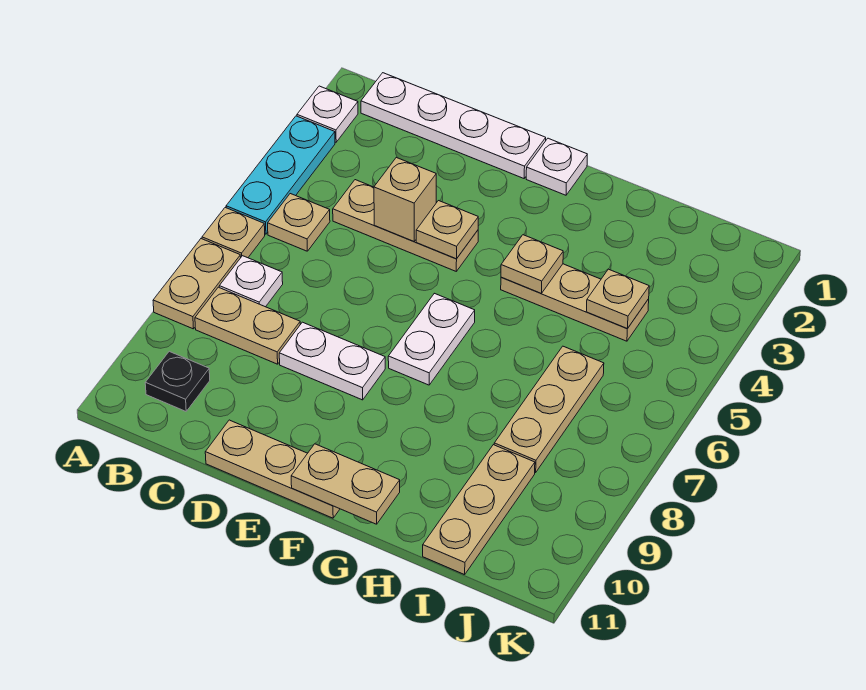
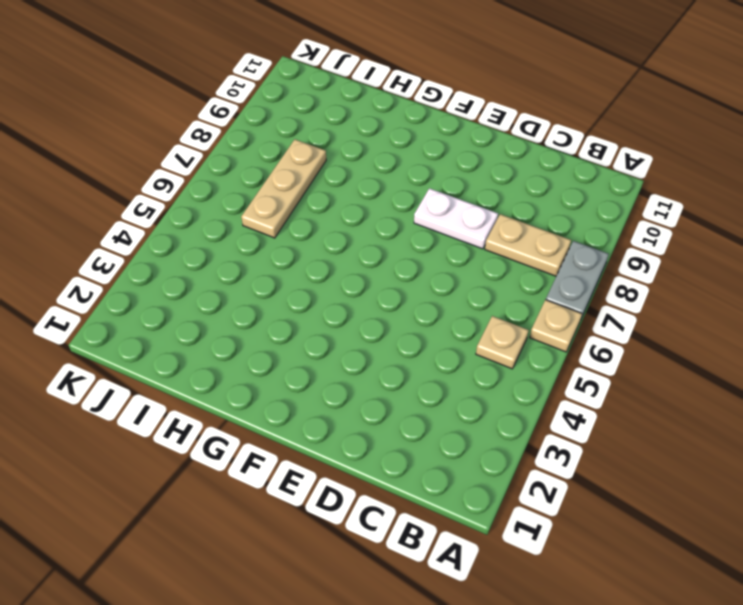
grey 1x2 plate [546,241,609,318] -> tan 1x2 plate [153,239,241,329]
none -> white 1x1 plate [297,86,358,142]
none -> cyan 1x3 plate [226,116,335,234]
none -> white 1x4 plate [361,73,546,178]

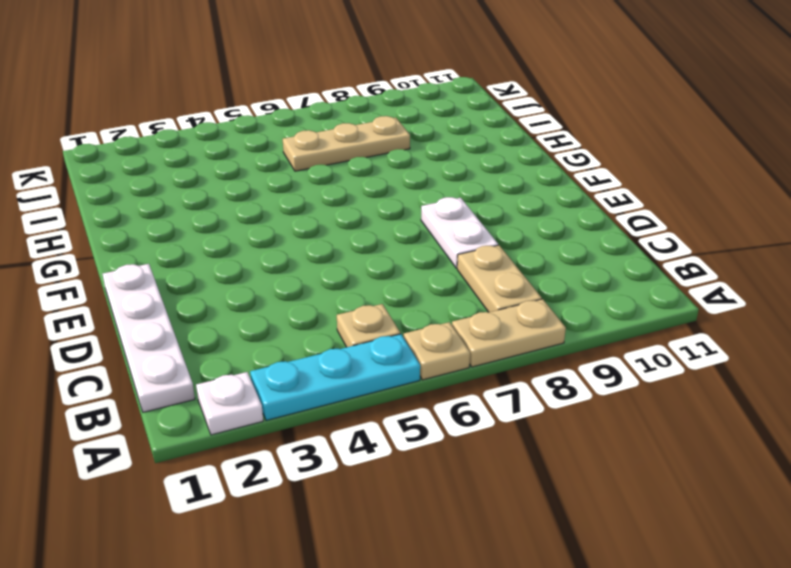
none -> white 1x1 plate [219,256,283,307]
none -> black 1x1 plate [145,351,210,411]
none -> tan 1x3 plate [333,180,478,271]

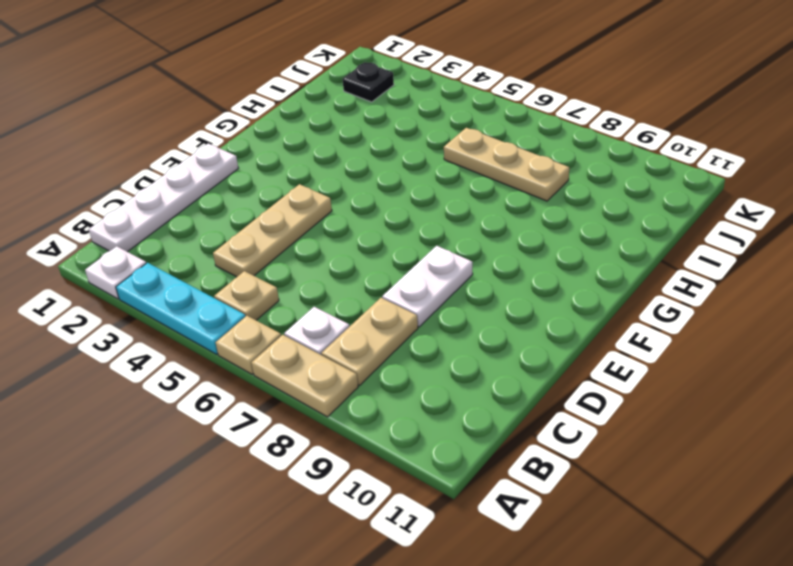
black 1x1 plate [342,62,394,102] -> black 1x1 plate moved to [145,351,210,411]
none -> tan 1x3 plate [205,420,340,518]
none -> white 1x1 plate [526,138,587,195]
none -> white 1x2 plate [388,293,475,385]

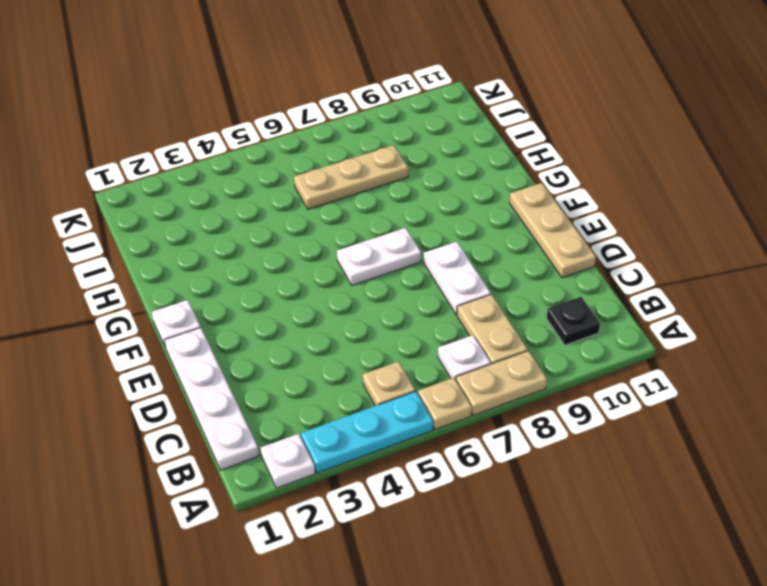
none -> tan 1x3 plate [333,180,478,271]
none -> tan 1x3 plate [501,264,649,341]
none -> tan 1x3 plate [423,445,535,575]

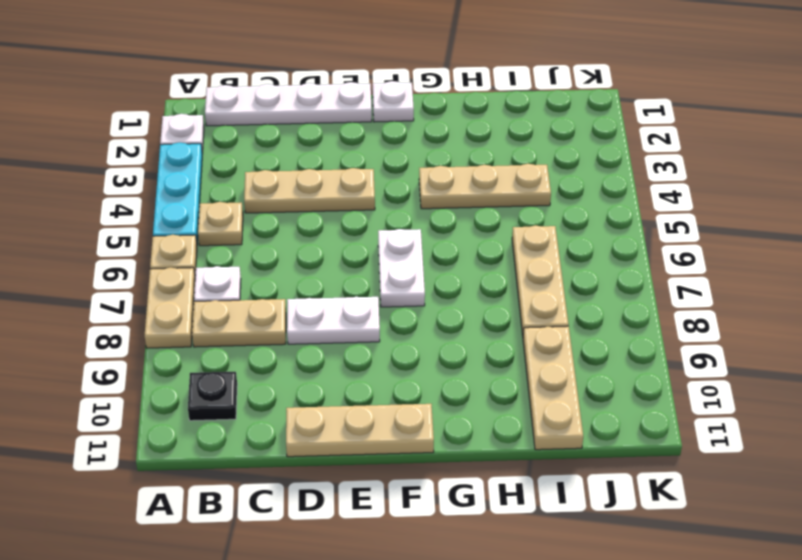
none -> tan 1x1 brick [374,158,436,242]
none -> tan 1x1 plate [416,201,478,259]
none -> tan 1x2 plate [291,444,400,524]

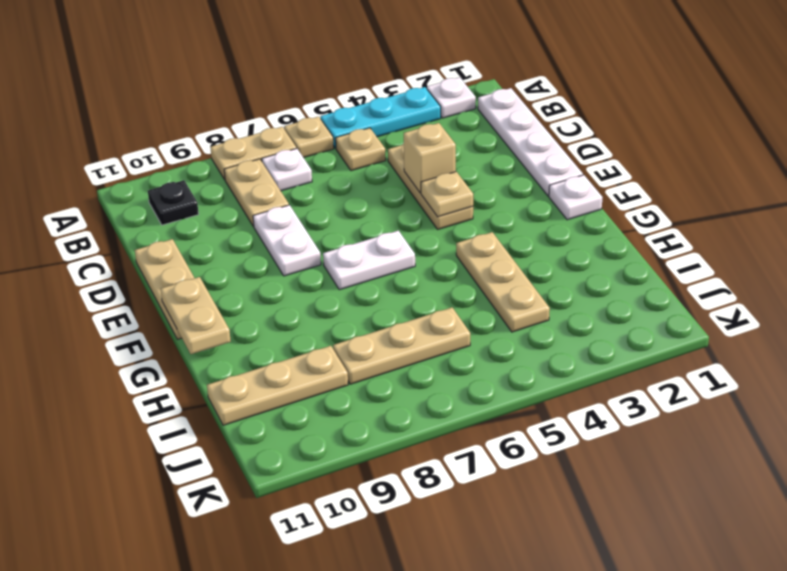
none -> tan 1x1 plate [501,235,563,293]
none -> tan 1x1 plate [586,269,649,329]

